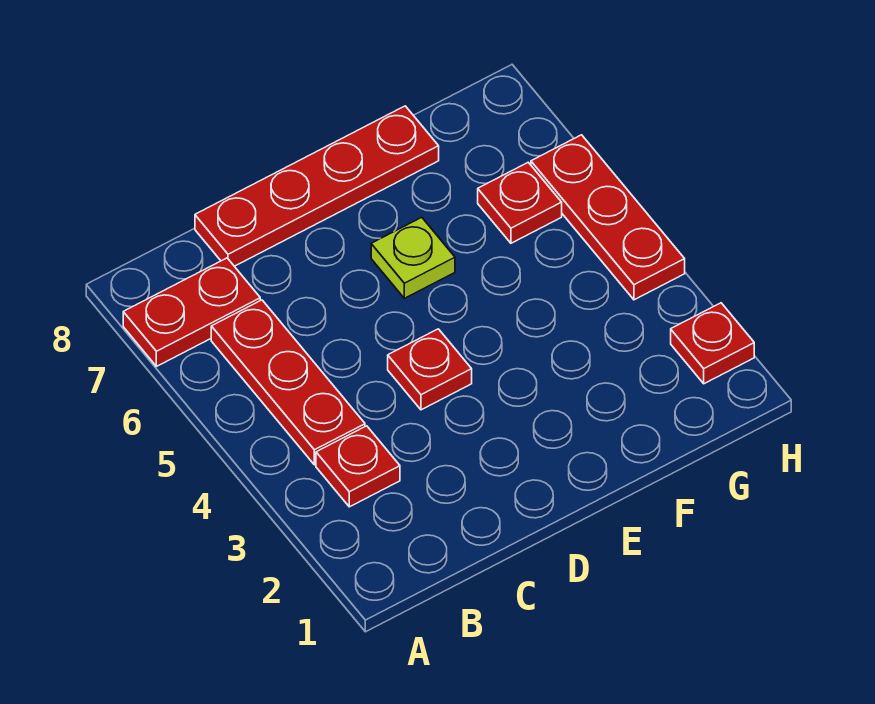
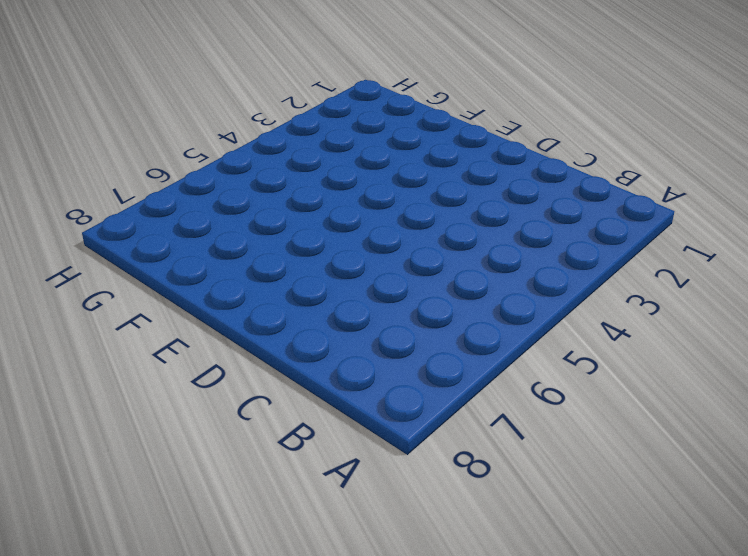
none -> red 1x2 plate [123,258,260,366]
none -> red 1x1 plate [316,426,400,507]

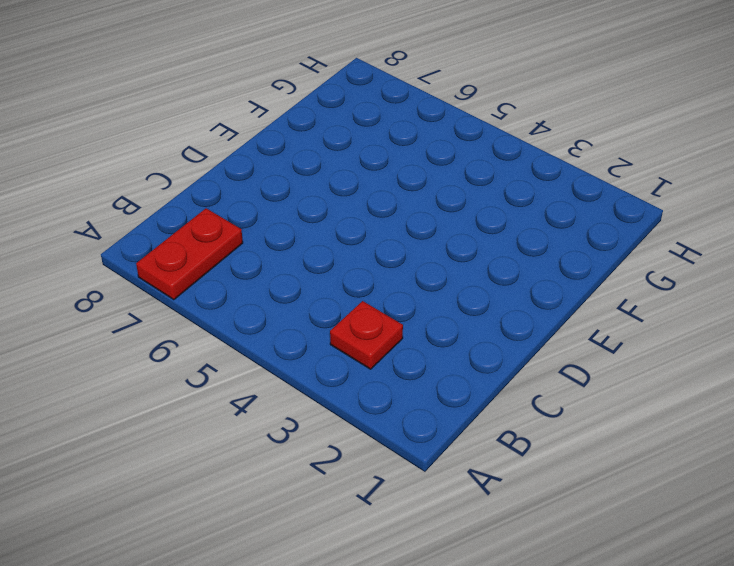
none -> red 1x3 plate [211,300,365,465]
none -> red 1x4 plate [195,106,439,266]

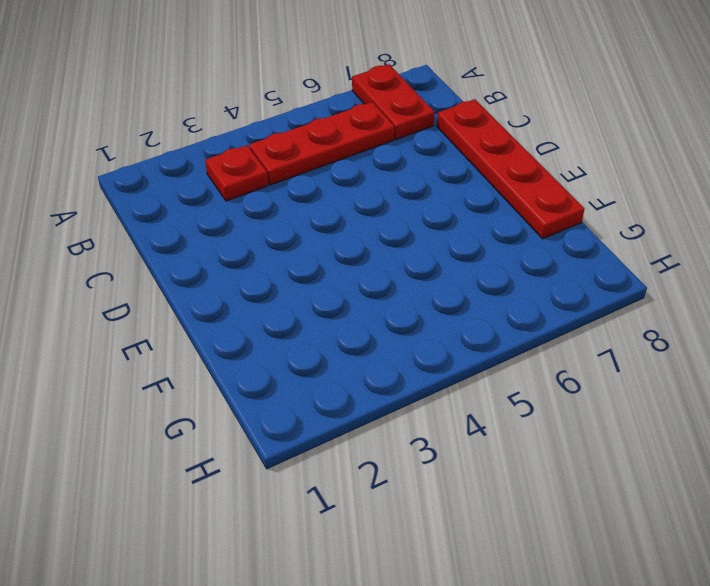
none -> red 1x1 plate [388,329,472,410]
none -> lime 1x1 plate [371,217,455,298]

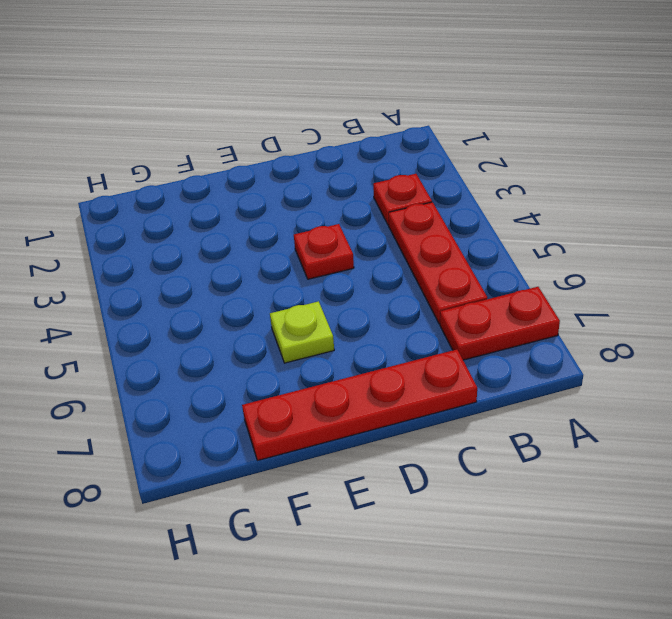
none -> red 1x1 plate [478,162,562,243]
none -> red 1x1 plate [671,303,754,384]

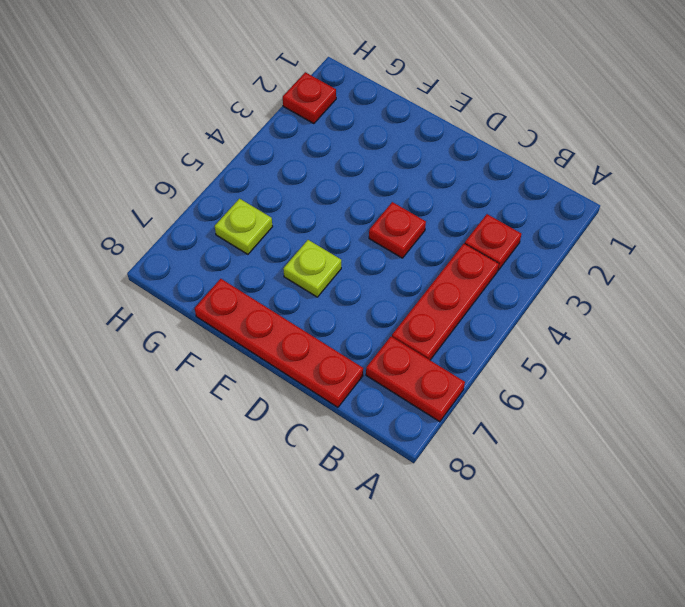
lime 1x1 plate [215,199,272,254] -> red 1x1 plate [478,162,562,243]
none -> red 1x3 plate [531,135,685,300]

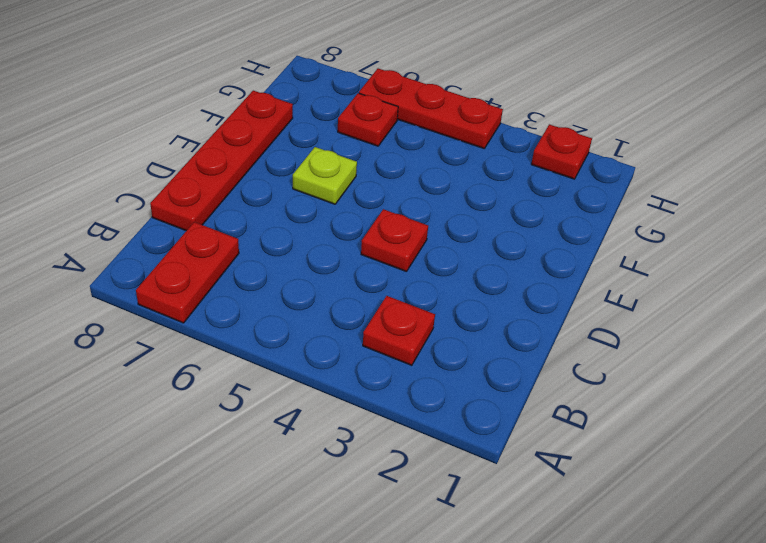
none -> red 1x3 plate [211,300,365,465]

